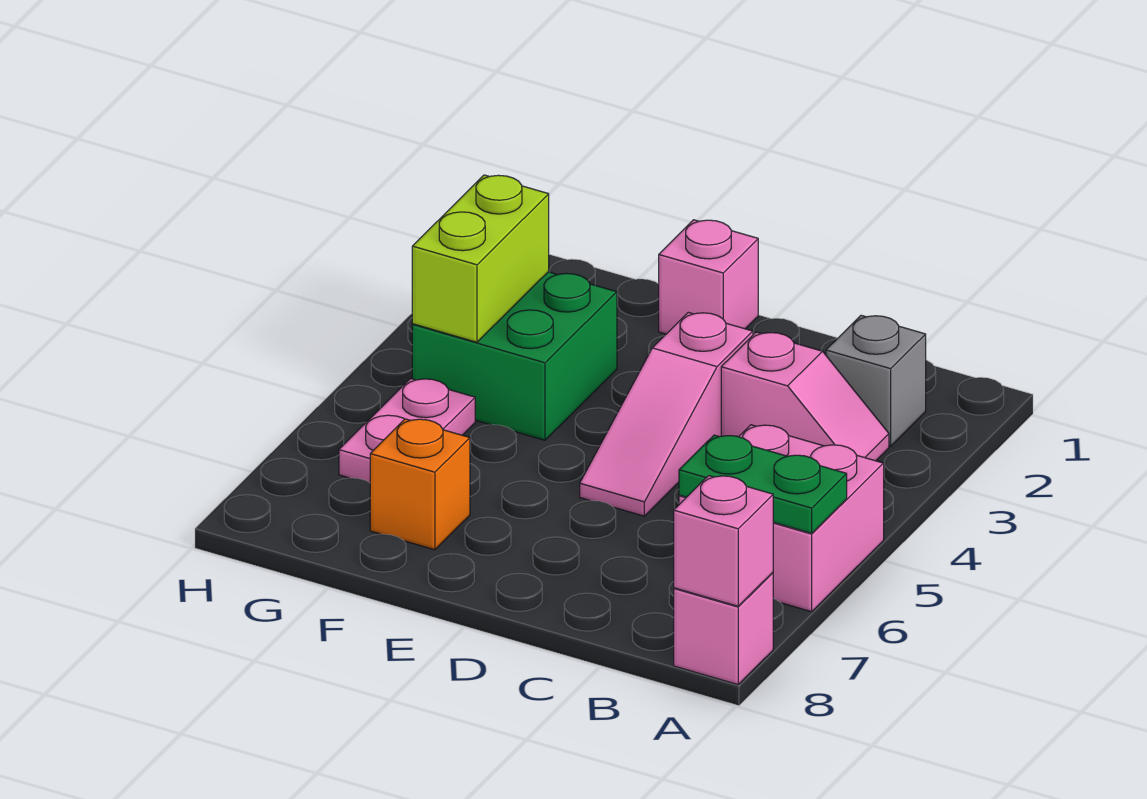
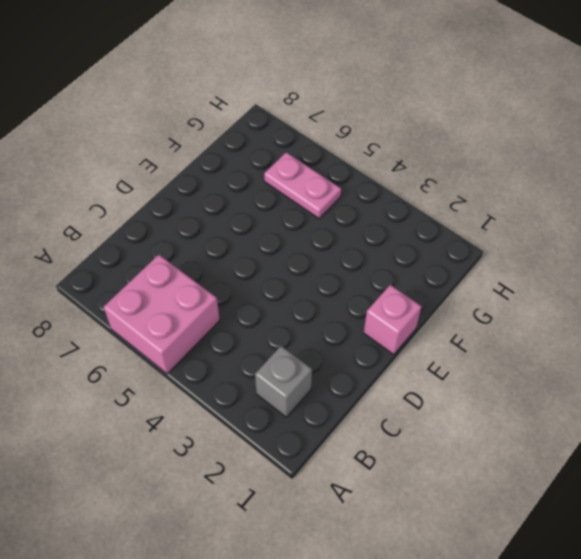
none -> pink 1x1 brick [674,573,773,685]
none -> pink 1x2 slope [721,332,889,461]
none -> pink 1x3 slope [580,312,753,516]

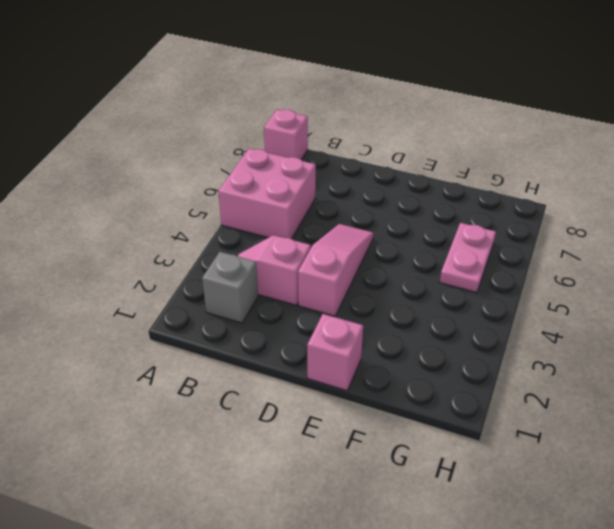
none -> green 2x2 brick [412,272,617,440]
none -> orange 1x1 brick [370,419,470,550]
none -> green 1x2 plate [679,435,847,533]

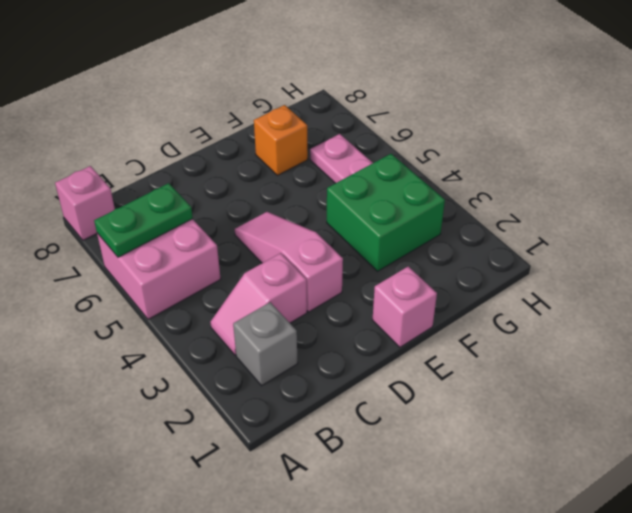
none -> pink 1x1 brick [674,476,773,606]
none -> lime 1x2 brick [412,175,549,342]

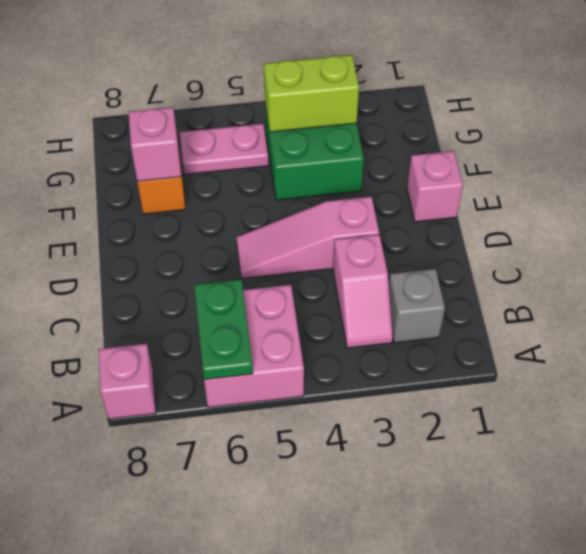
pink 1x1 brick [129,107,181,181] -> pink 1x1 brick moved to [674,476,773,606]

